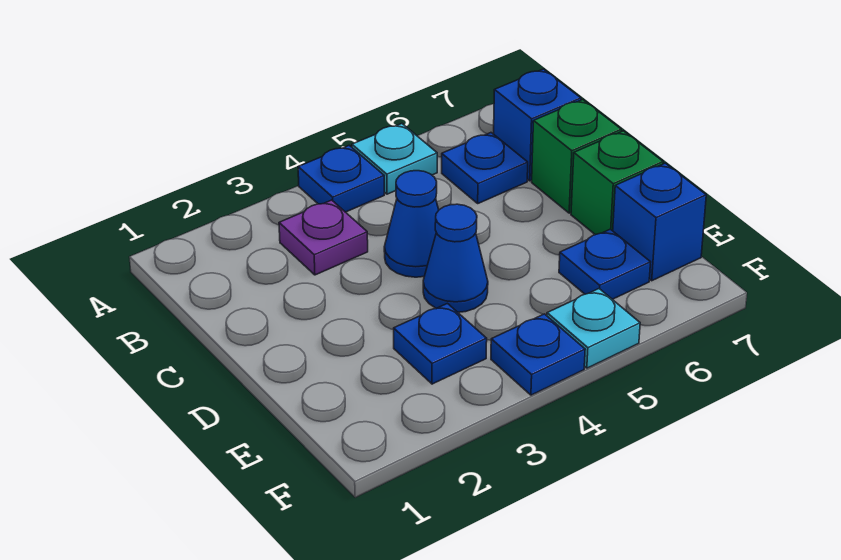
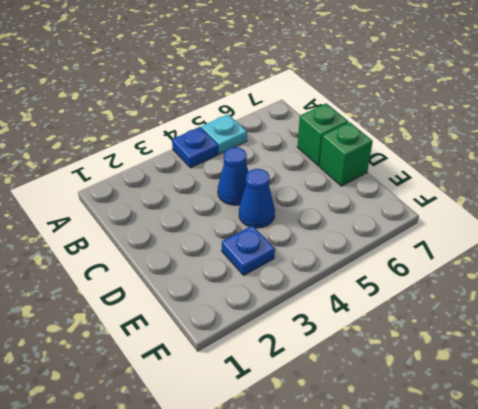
none -> purple 1x1 plate [279,200,368,275]
none -> blue 1x1 plate [442,133,528,203]
none -> blue 1x1 brick [494,69,581,181]

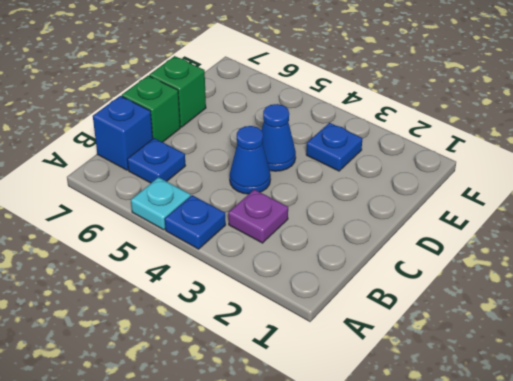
none -> blue 1x1 plate [559,229,651,299]
none -> blue 1x1 brick [613,163,706,281]
none -> blue 1x1 plate [491,314,585,395]

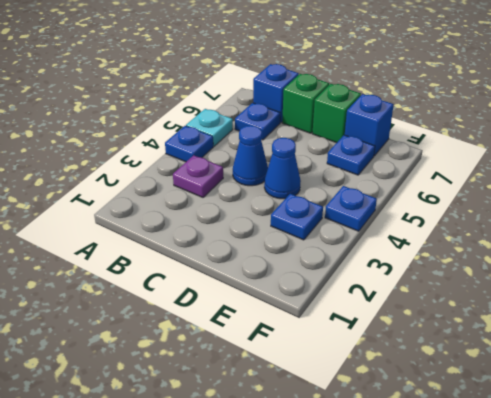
none -> cyan 1x1 plate [547,289,640,368]

